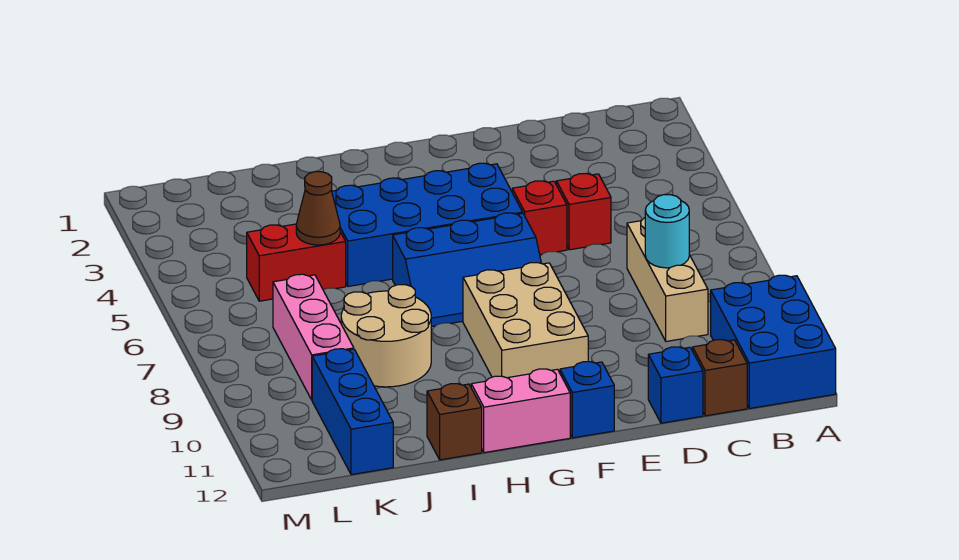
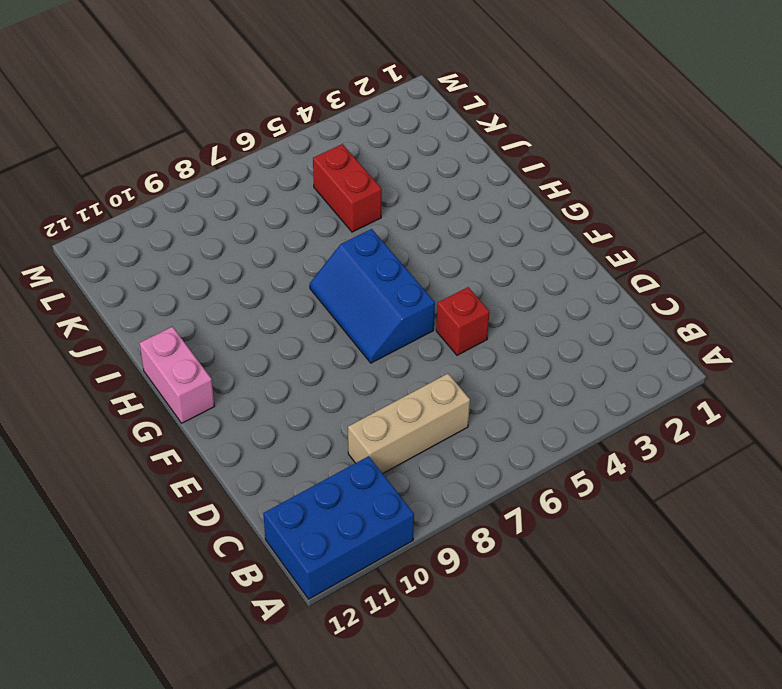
none -> brown 1x1 brick [693,340,747,416]
none -> red 1x1 brick [556,173,611,250]
none -> blue 1x1 brick [648,347,703,423]

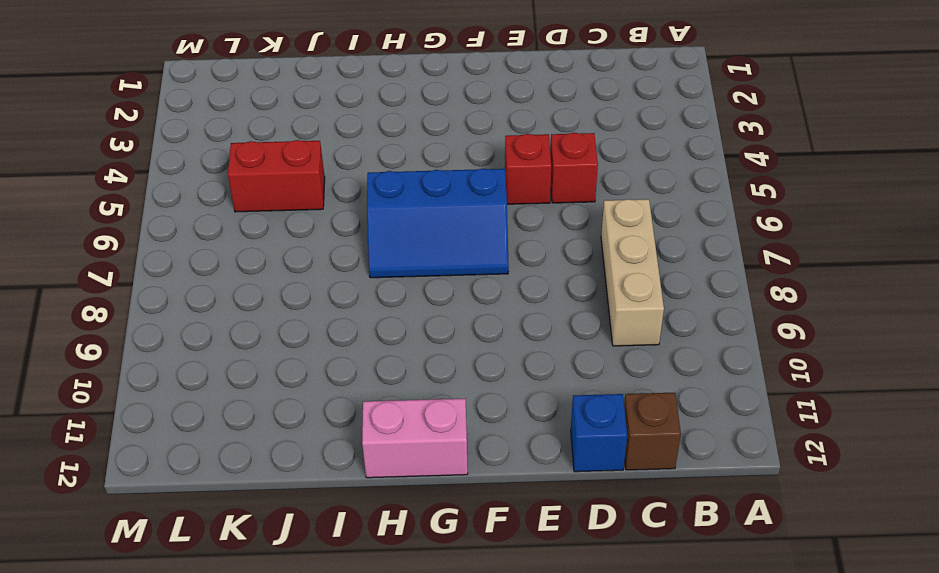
none -> blue 2x3 brick [711,275,836,409]
none -> blue 2x4 brick [332,163,523,286]
none -> tan 2x3 brick [463,263,588,378]

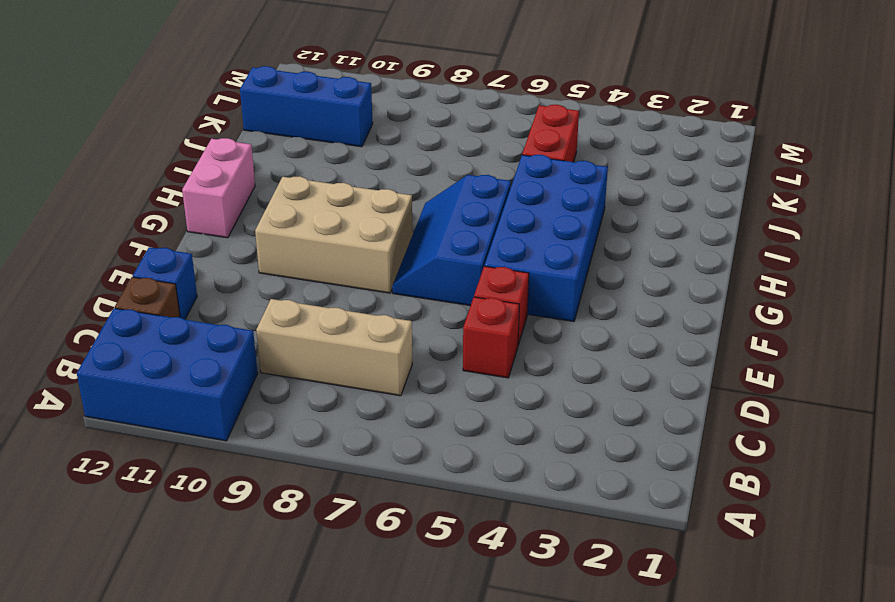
none -> blue 1x1 brick [560,362,614,438]
none -> tan 2x2 round brick [341,285,431,387]
none -> brown 1x1 brick [427,384,482,460]

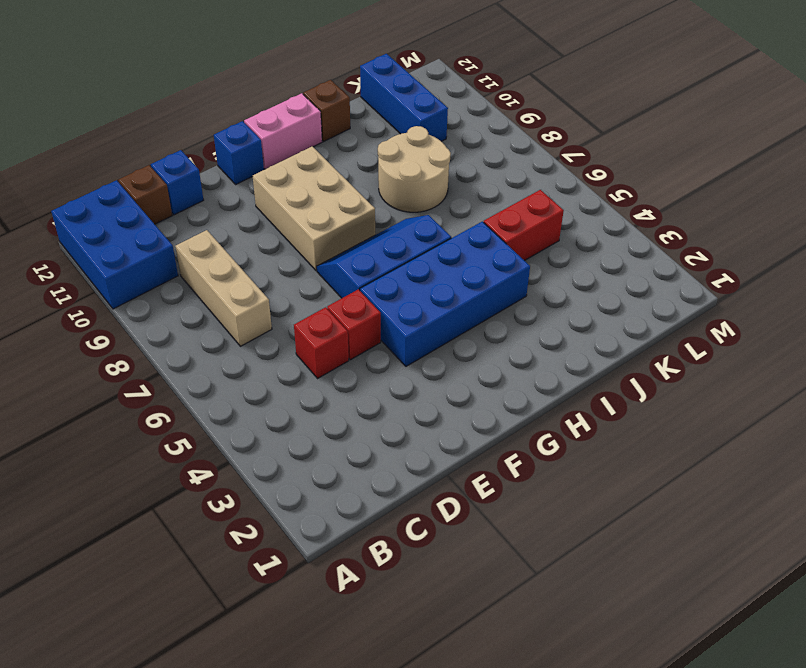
none -> pink 1x3 brick [273,274,354,400]
none -> cyan 1x1 round brick [645,195,689,268]
none -> brown 1x1 cone [296,172,340,245]

